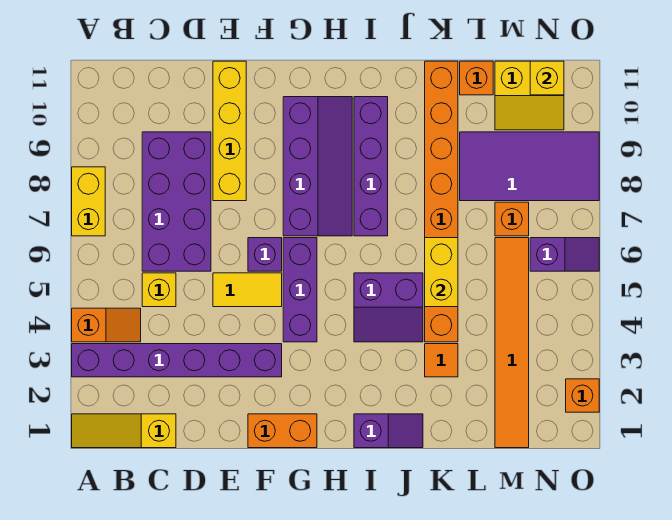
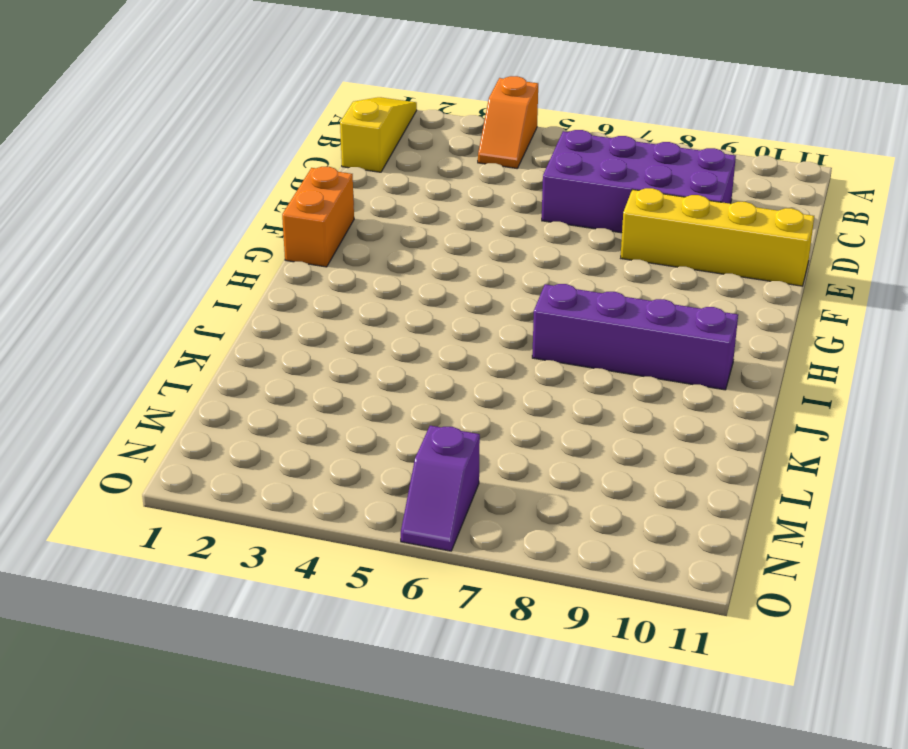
none -> purple 1x6 brick [72,344,282,377]
none -> yellow 1x2 brick [72,167,105,236]
none -> yellow 1x1 brick [142,273,176,307]

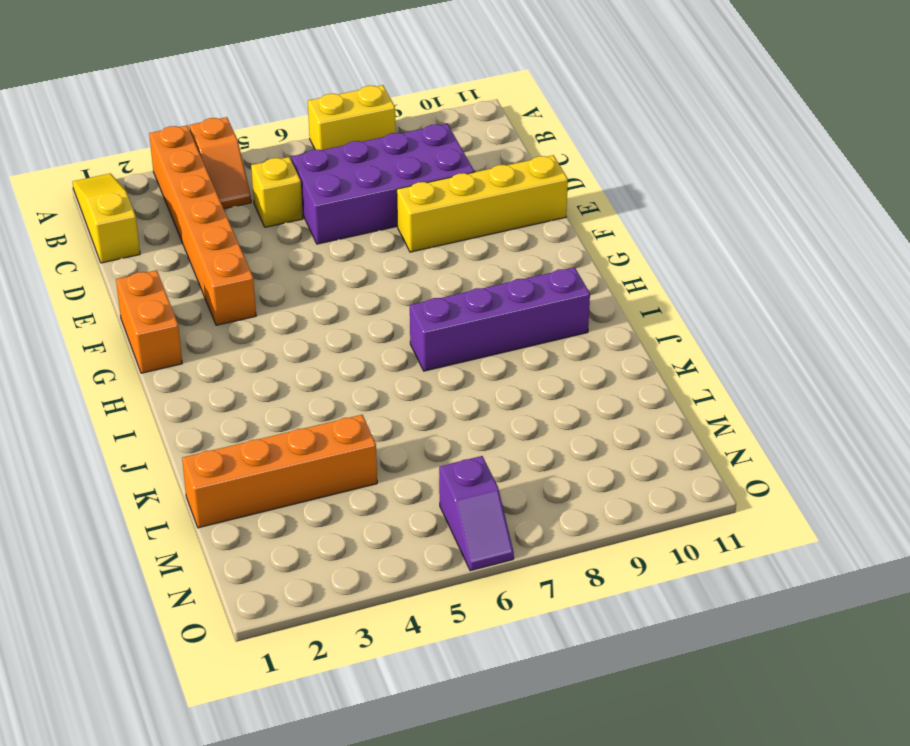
orange 1x6 brick [149,125,256,325] -> purple 1x6 brick [72,344,282,377]
orange 1x4 brick [182,415,377,528] -> none
none -> yellow 1x2 tile [213,273,282,307]
none -> purple 1x1 brick [248,238,282,271]
none -> purple 1x3 brick [283,238,317,342]

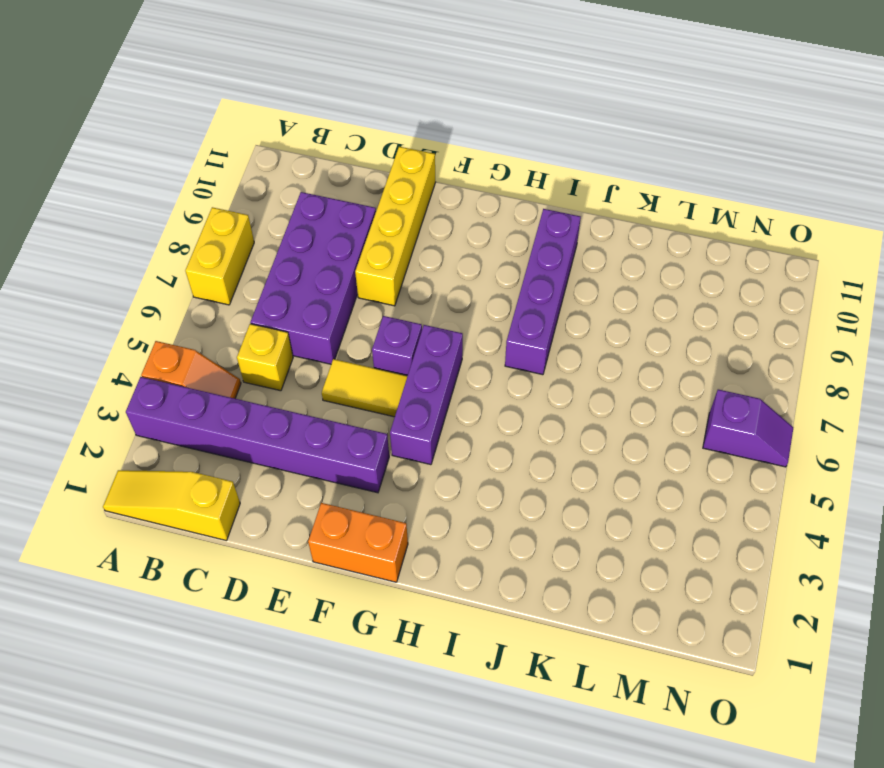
none -> purple 2x4 slope [283,97,352,236]
none -> purple 1x2 slope [354,414,423,448]
none -> purple 2x2 slope [354,273,423,342]

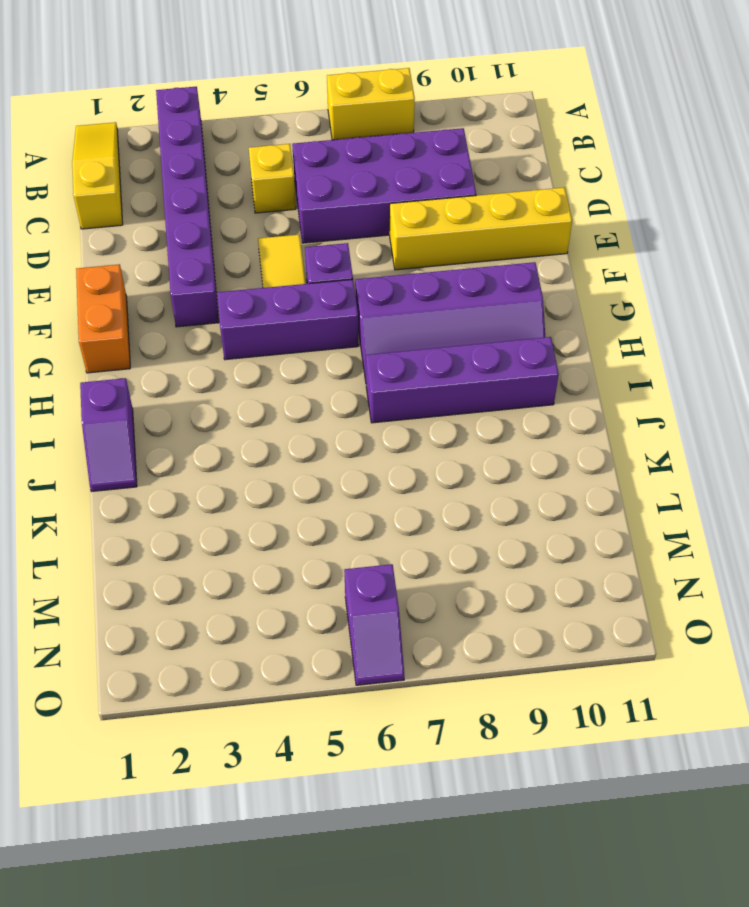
none -> orange 1x2 slope [72,308,141,342]
none -> purple 2x2 slope [354,273,423,342]
none -> orange 1x1 tile [425,344,458,377]

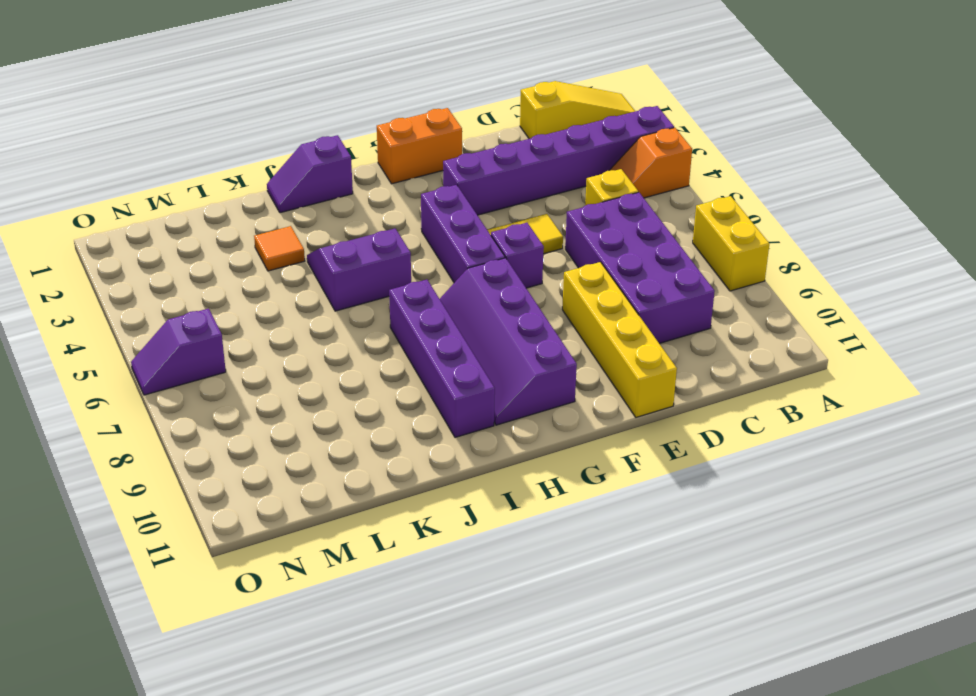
none -> orange 1x8 brick [425,61,458,342]
none -> purple 2x4 tile [460,132,599,201]
none -> orange 1x1 brick [460,61,493,95]

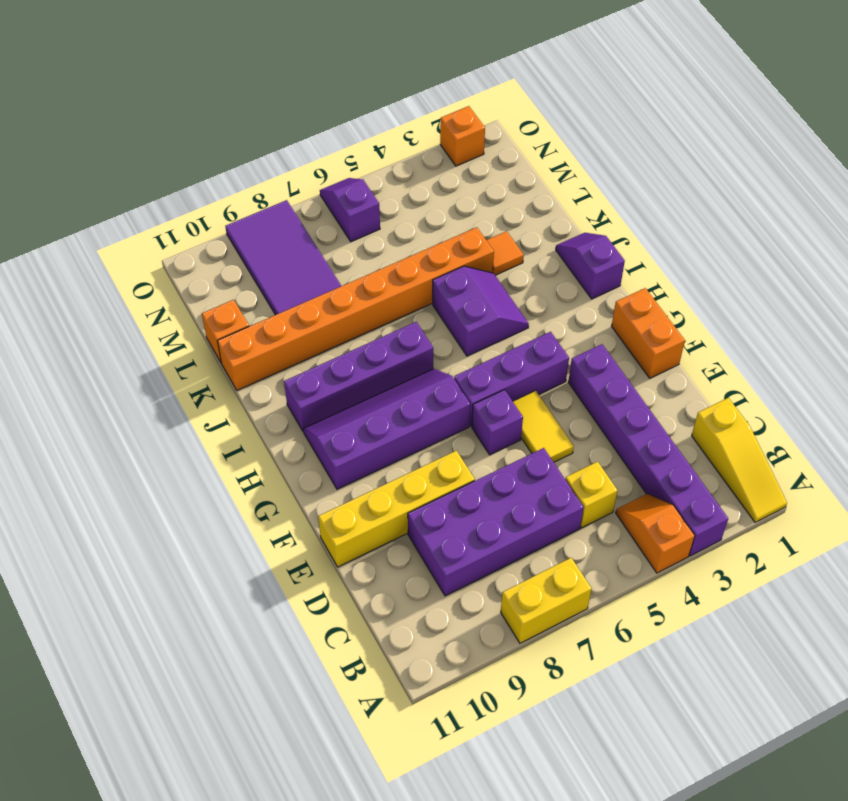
none -> orange 1x6 tile [495,238,529,448]
none -> orange 1x1 brick [495,202,529,236]
none -> yellow 2x2 slope [495,61,564,130]

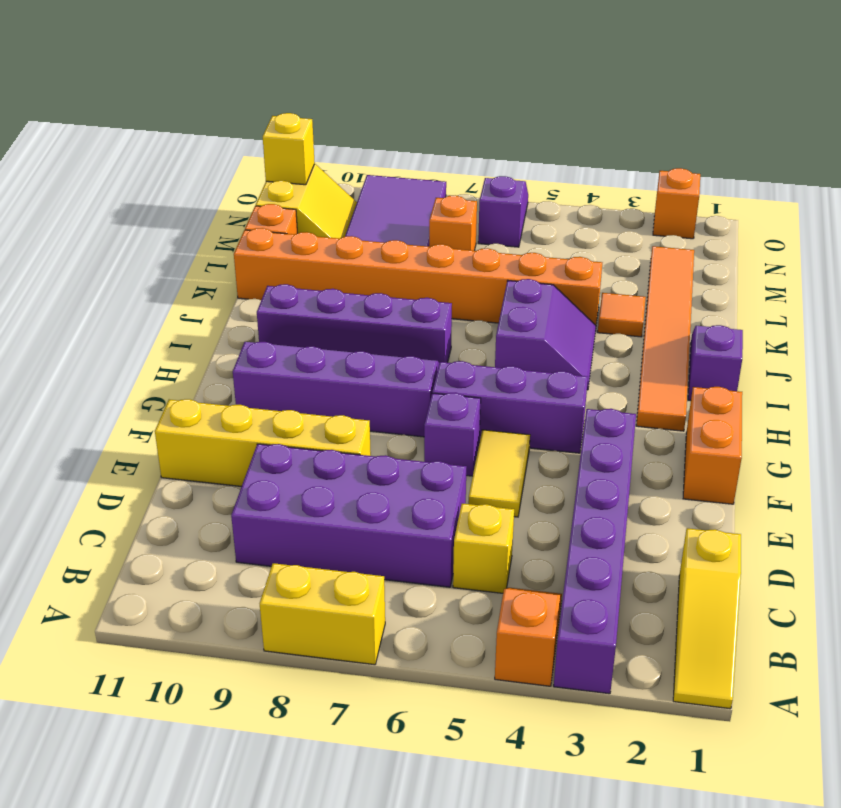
orange 1x6 tile [636,246,694,431] -> orange 1x6 tile turned to [495,238,529,448]
none -> yellow 1x2 brick [425,238,458,307]

